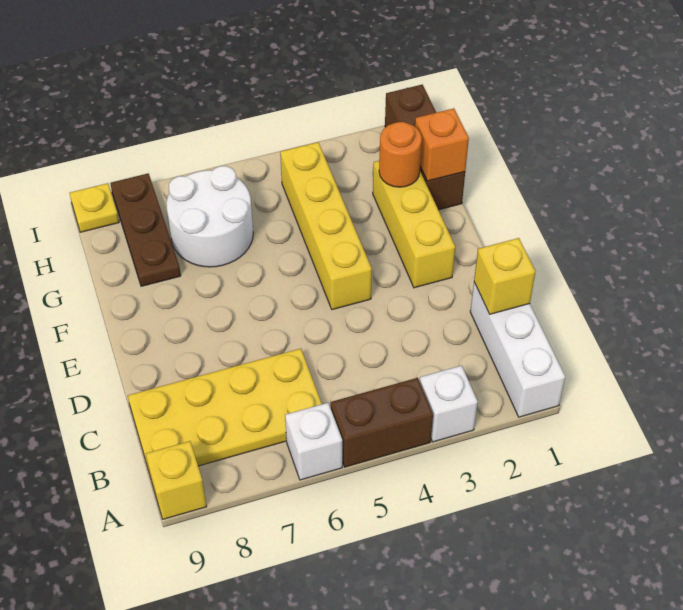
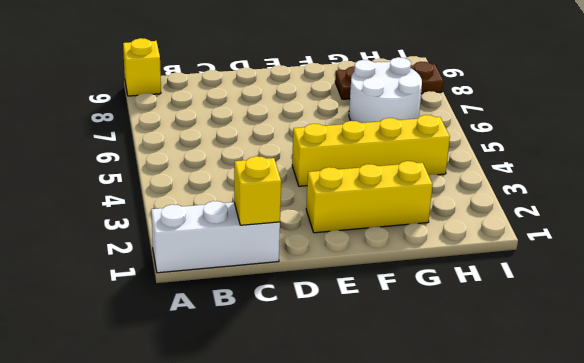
none -> white 1x1 brick [420,366,478,442]
none -> brown 1x2 brick [331,378,433,467]
none -> white 1x1 brick [285,403,342,480]

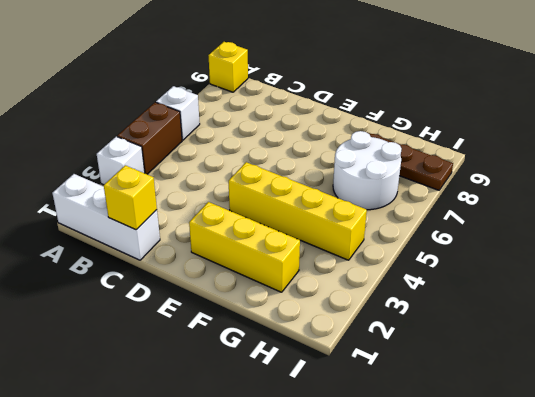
none -> yellow 2x4 plate [128,349,322,474]
none -> brown 1x3 brick [385,85,465,210]
none -> yellow 1x1 plate [70,183,119,232]

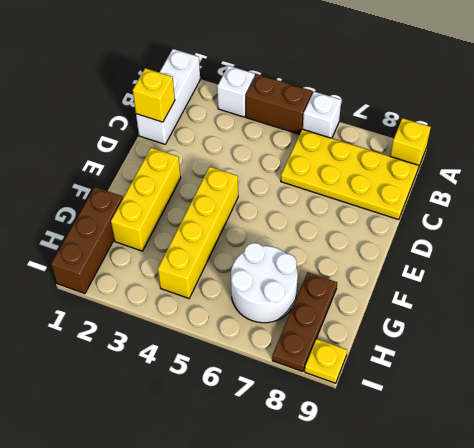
none -> orange 1x1 brick [415,108,469,181]
none -> orange 1x1 round brick [379,122,422,187]

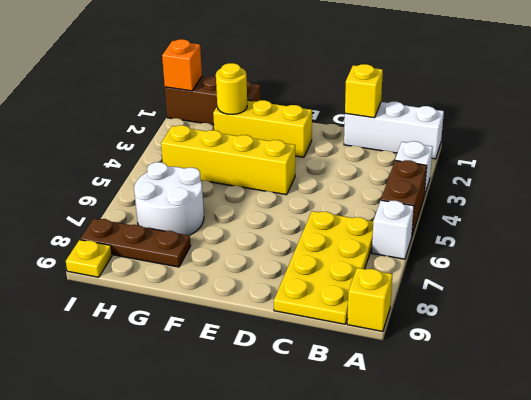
yellow 1x1 round brick [216,63,247,115] -> orange 1x1 round brick [379,122,422,187]
orange 1x1 brick [162,39,202,91] -> orange 1x1 brick moved to [415,108,469,181]

